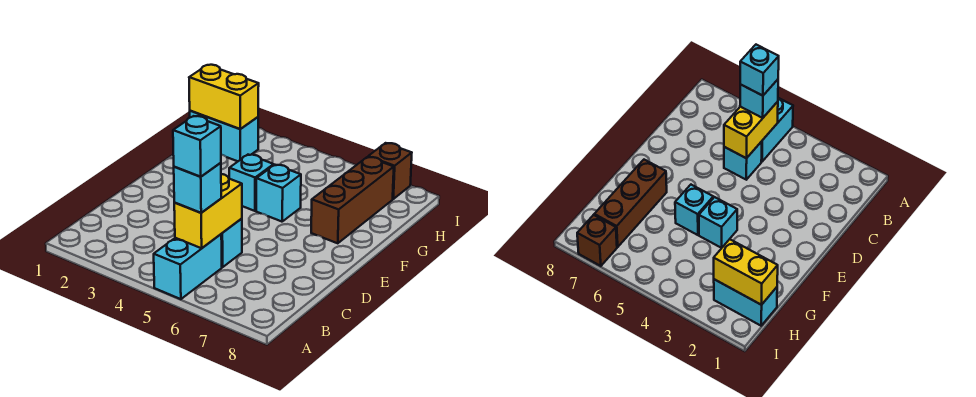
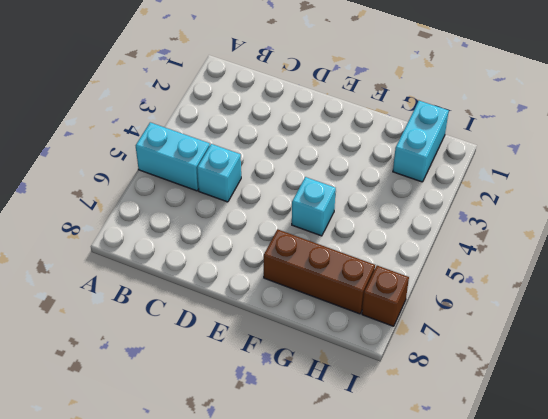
none -> cyan 1x1 brick [229,155,274,211]
none -> yellow 1x2 brick [174,174,242,248]

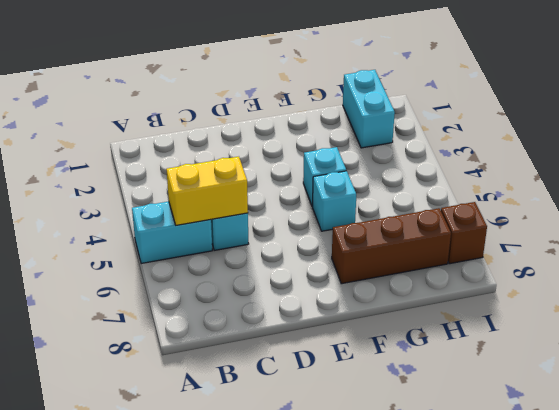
none -> yellow 1x2 brick [189,65,259,129]
none -> cyan 1x1 brick [174,163,221,213]

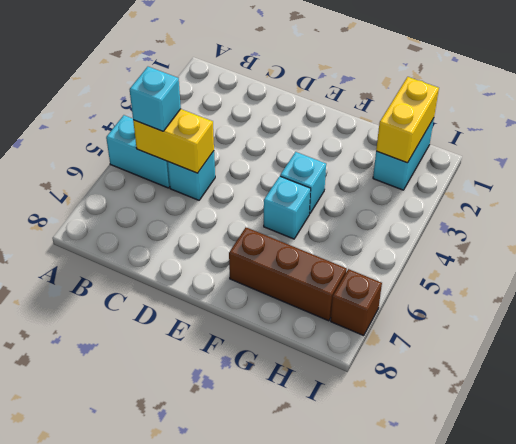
none -> cyan 1x1 brick [173,116,221,177]

